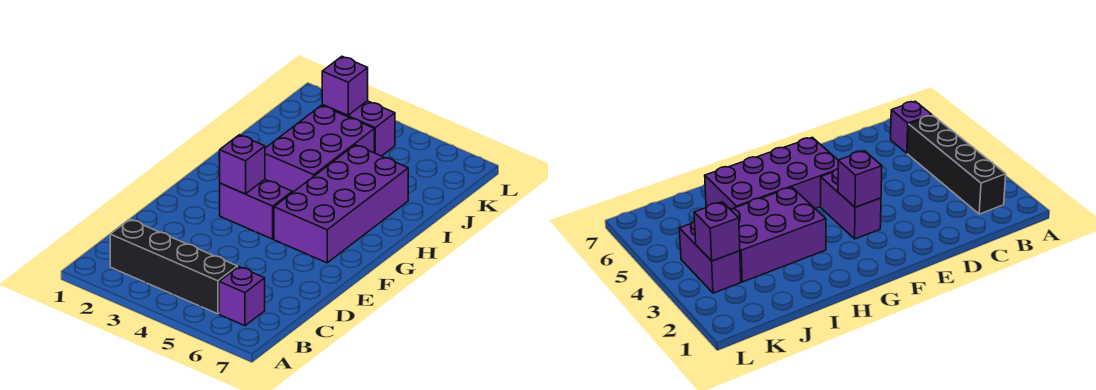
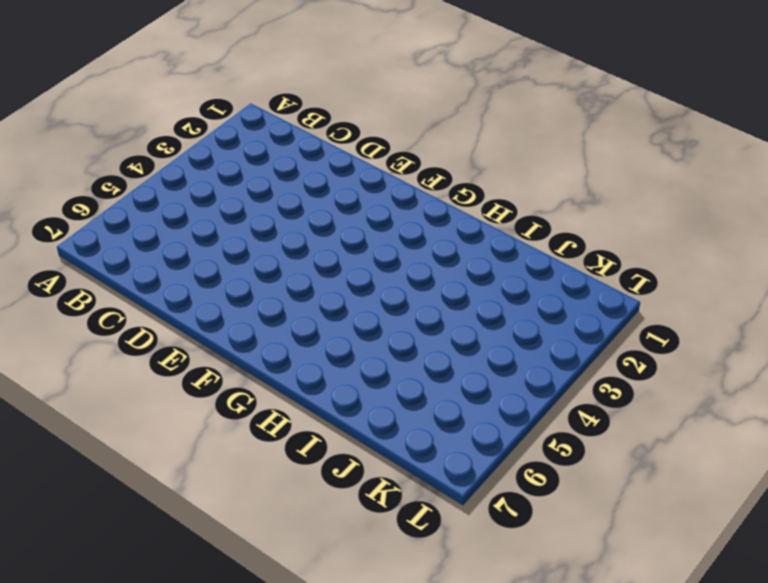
none -> black 1x4 brick [110,219,237,314]
none -> purple 1x1 brick [219,267,265,326]

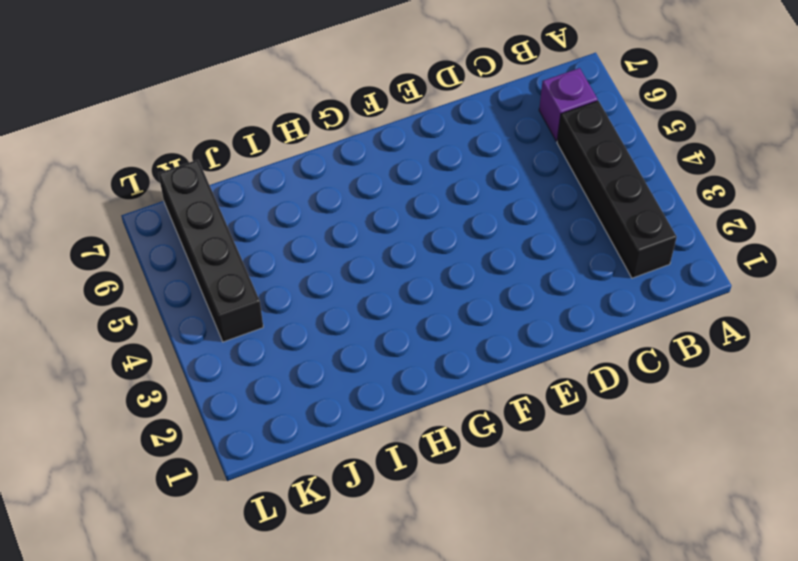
black 1x4 brick [158,160,263,342] -> purple 1x2 brick [322,101,395,156]
none -> purple 1x2 brick [220,180,292,239]
none -> purple 2x4 brick [274,145,408,263]

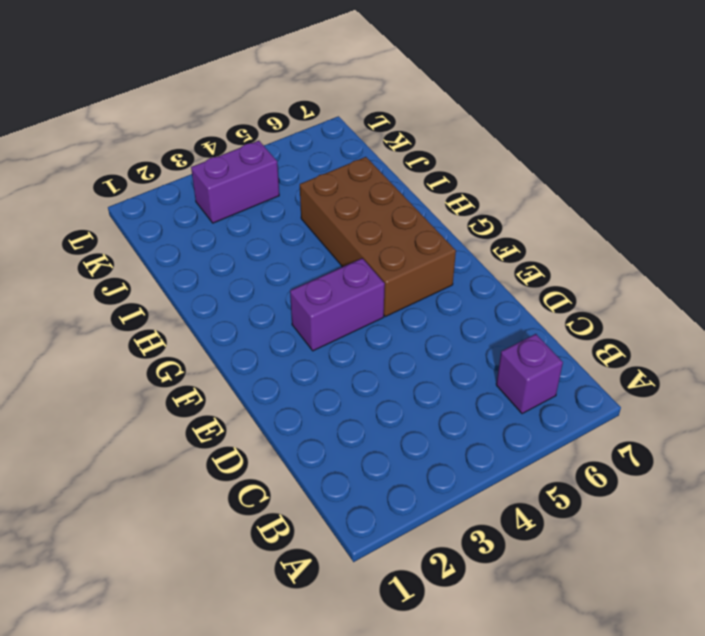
brown 2x4 brick [300,157,456,317] -> purple 2x4 brick [274,145,408,263]
none -> black 1x4 brick [110,219,237,314]
none -> purple 2x3 brick [265,105,374,193]

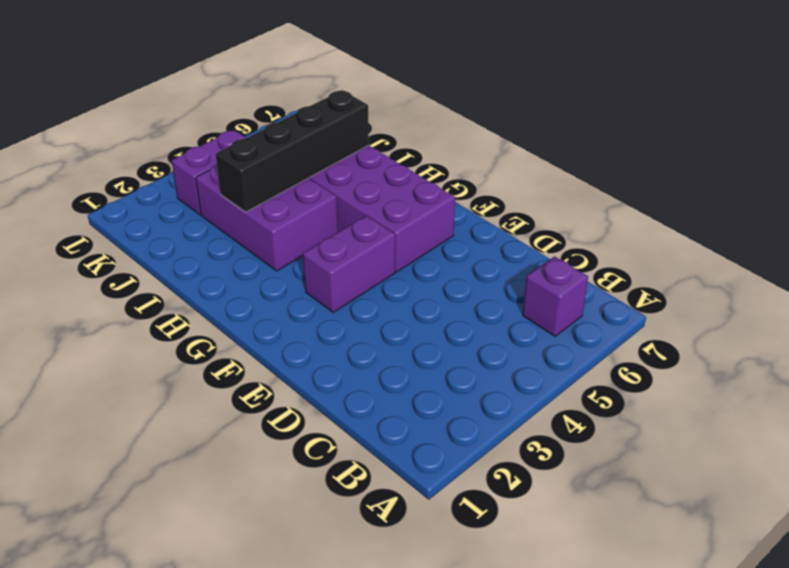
black 1x4 brick [216,90,369,212] -> black 1x4 brick moved to [110,219,237,314]
none -> purple 1x1 brick [220,135,265,194]
none -> purple 1x1 brick [322,56,368,115]

